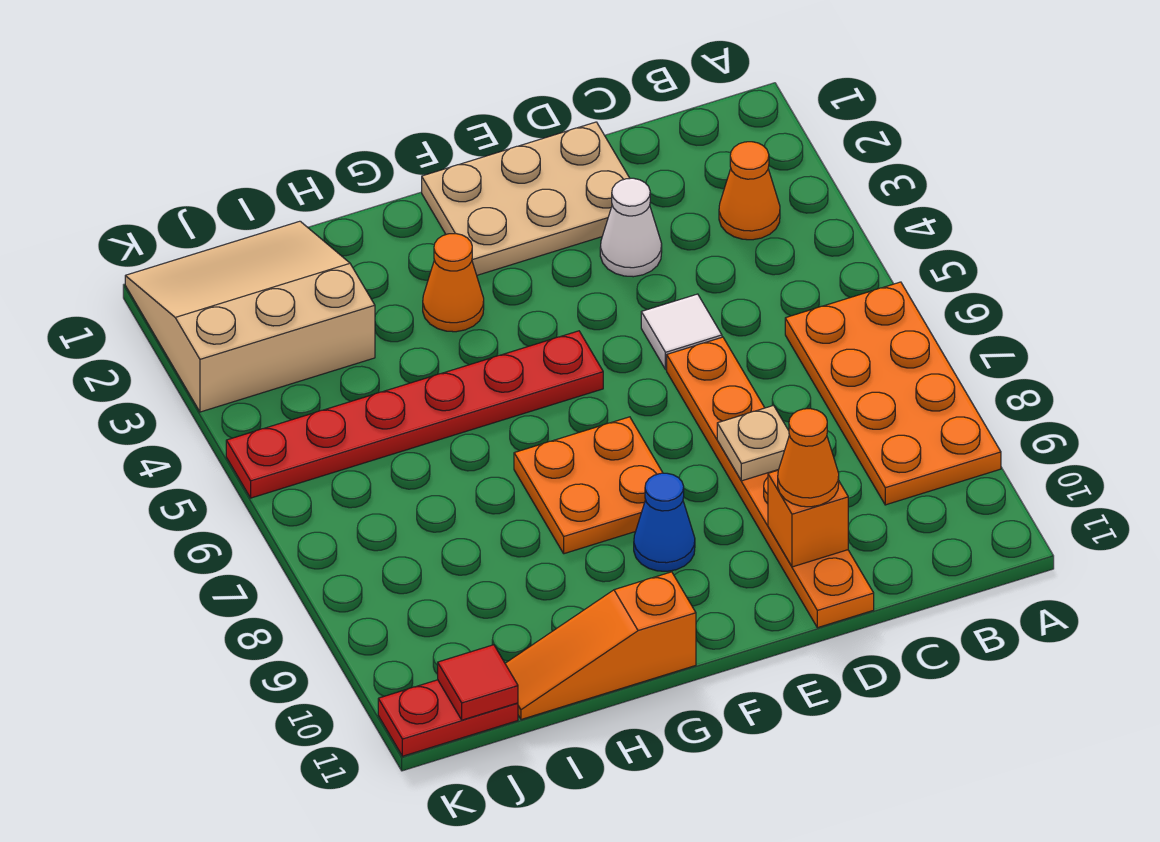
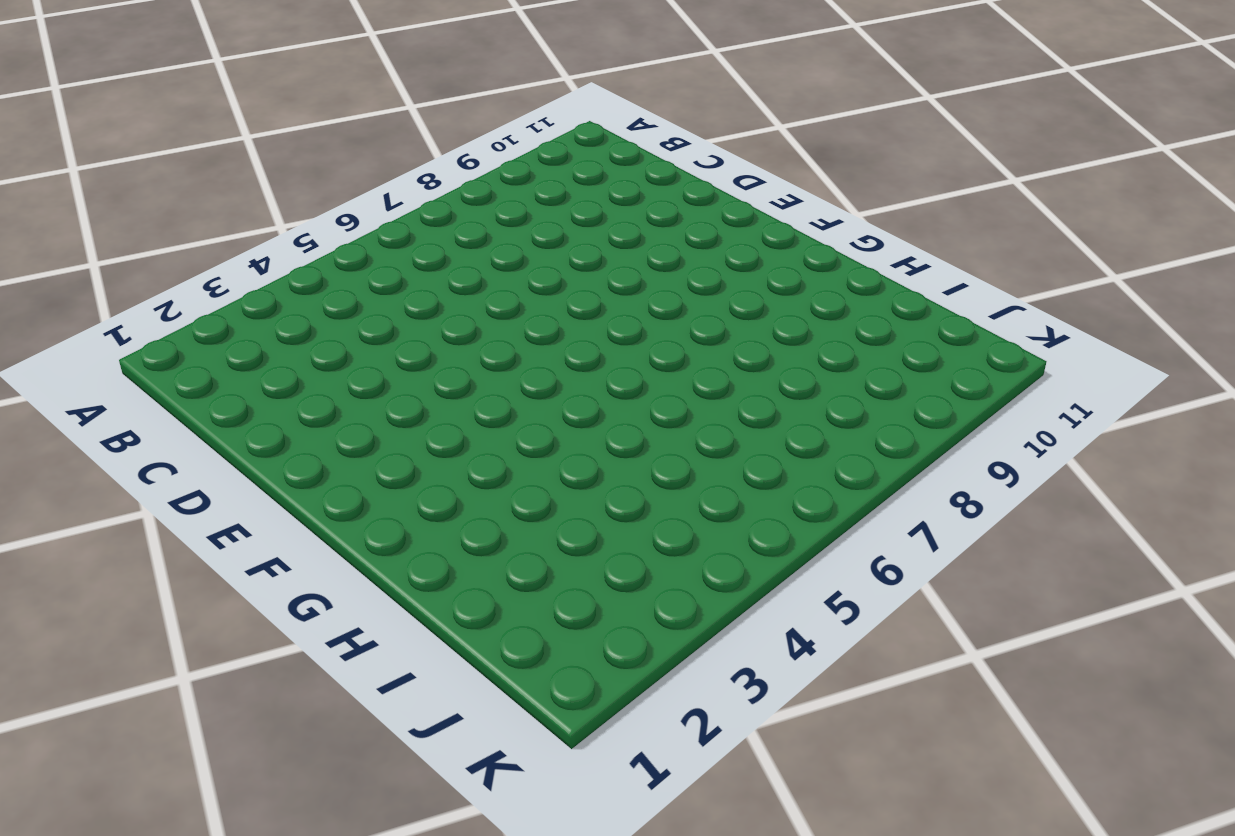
none -> orange 2x4 plate [785,282,1001,505]
none -> orange 1x1 cone [719,142,780,240]
none -> tan 2x3 plate [422,122,630,275]

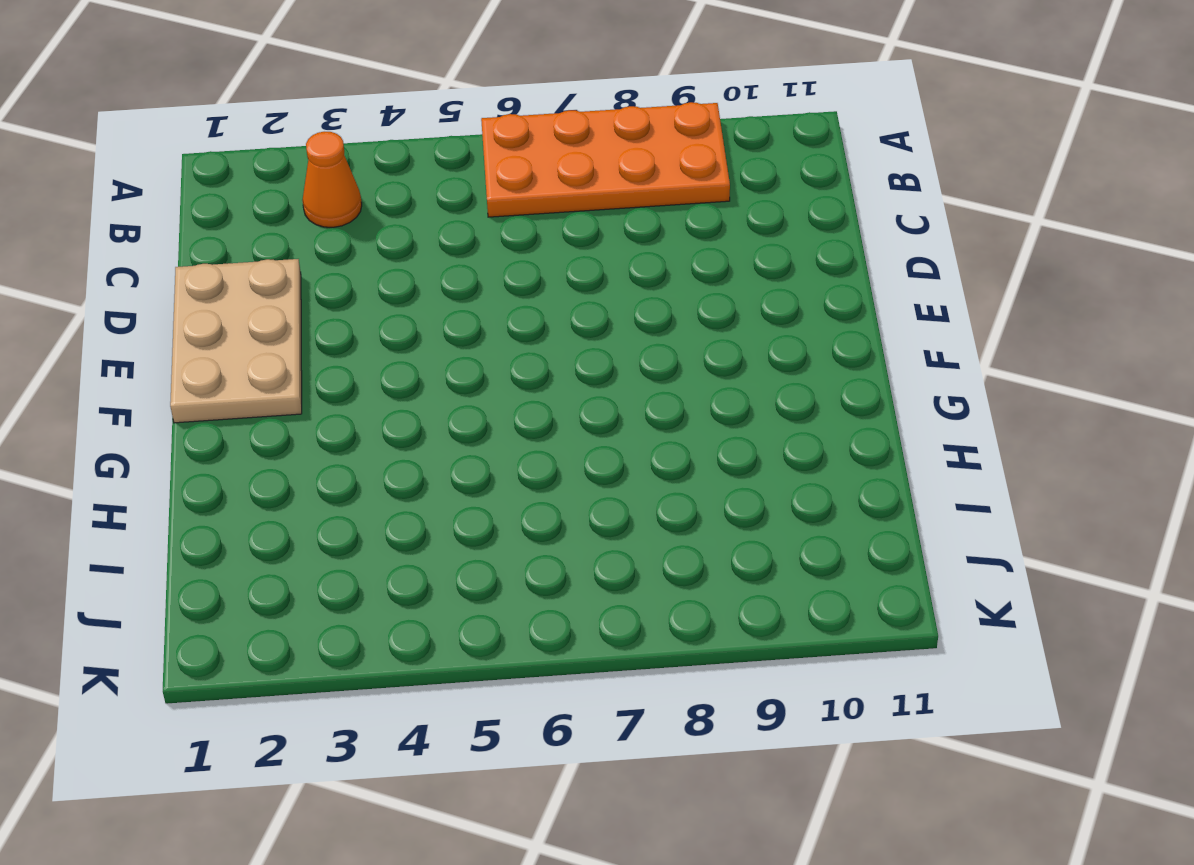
none -> white 1x1 cone [600,178,662,277]
none -> white 1x1 tile [641,294,722,369]
none -> orange 1x6 plate [667,337,874,628]

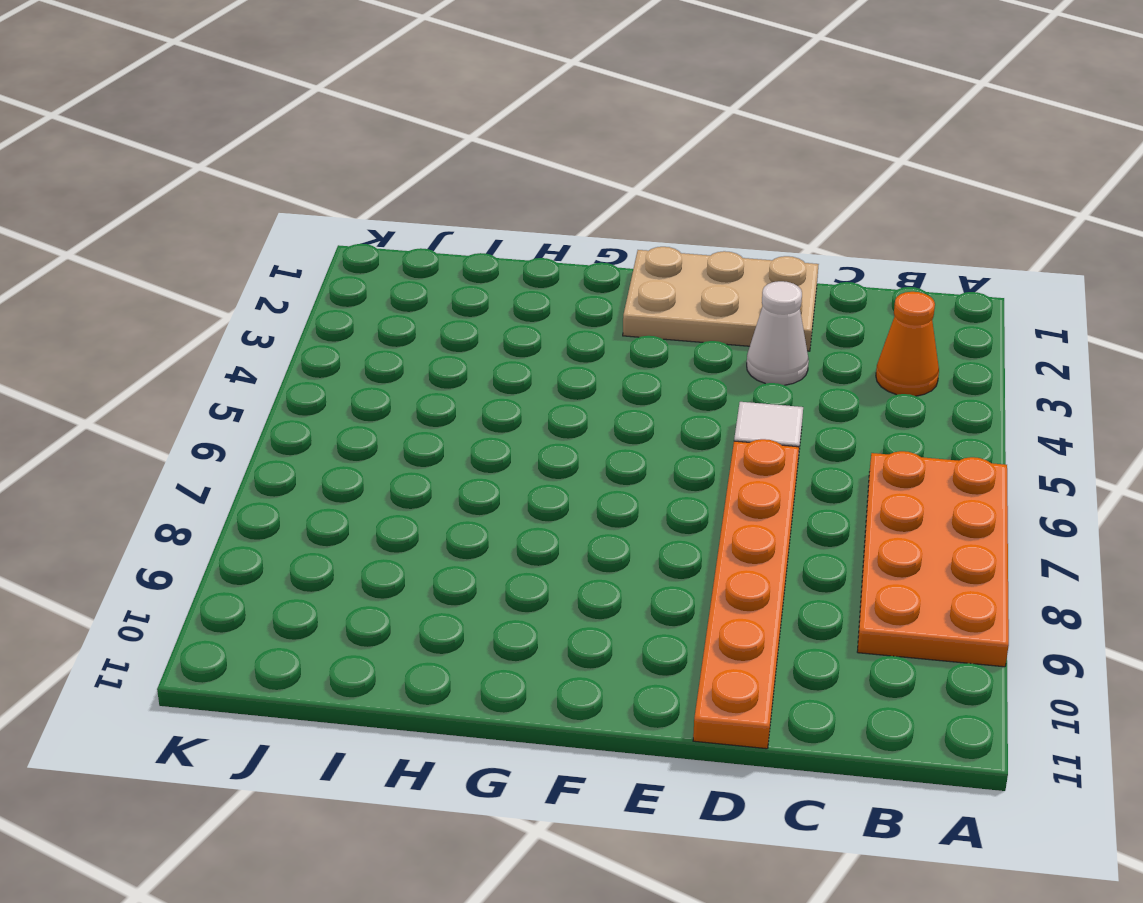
none -> red 1x6 plate [226,331,603,498]
none -> orange 2x2 plate [514,417,663,554]
none -> blue 1x1 cone [634,473,695,571]

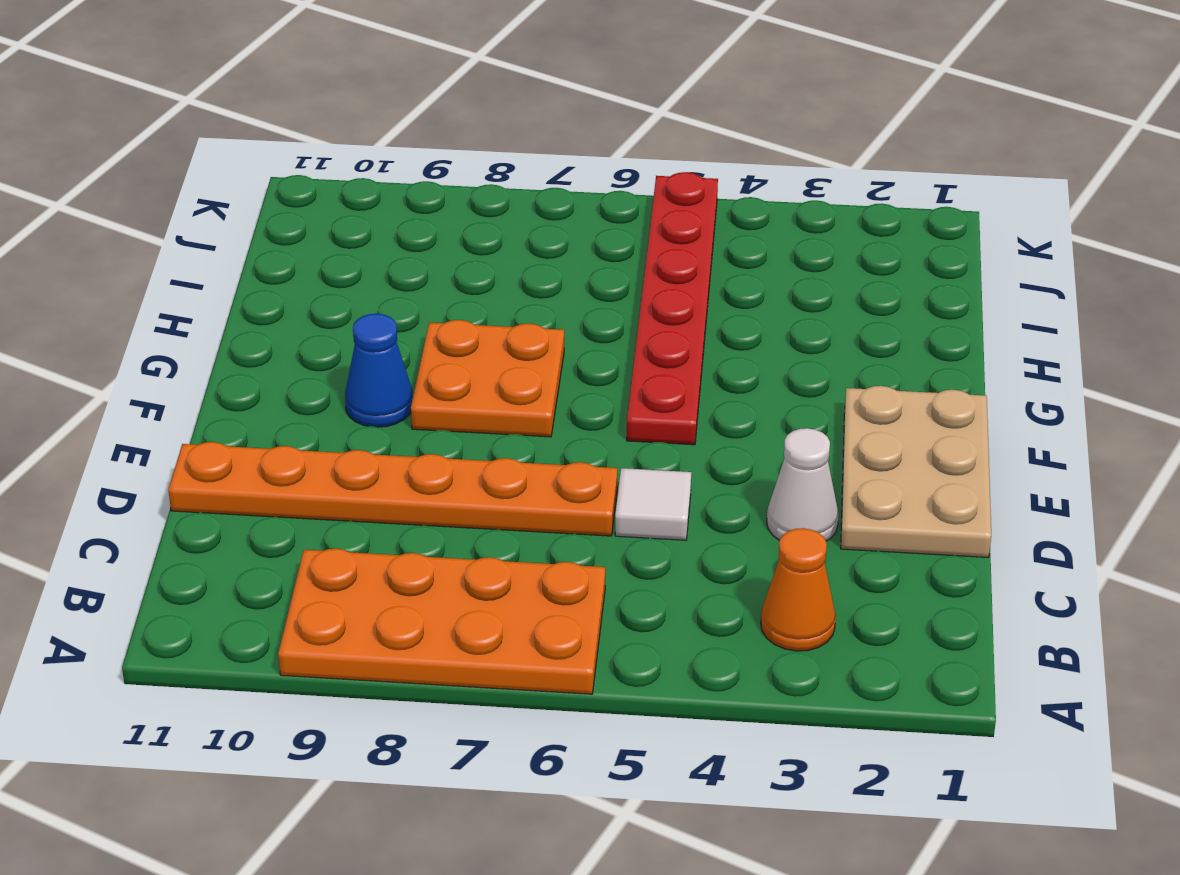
none -> orange 1x1 cone [423,233,484,332]
none -> orange 1x3 slope [505,572,696,719]
none -> tan 3x3 slope [125,221,375,412]

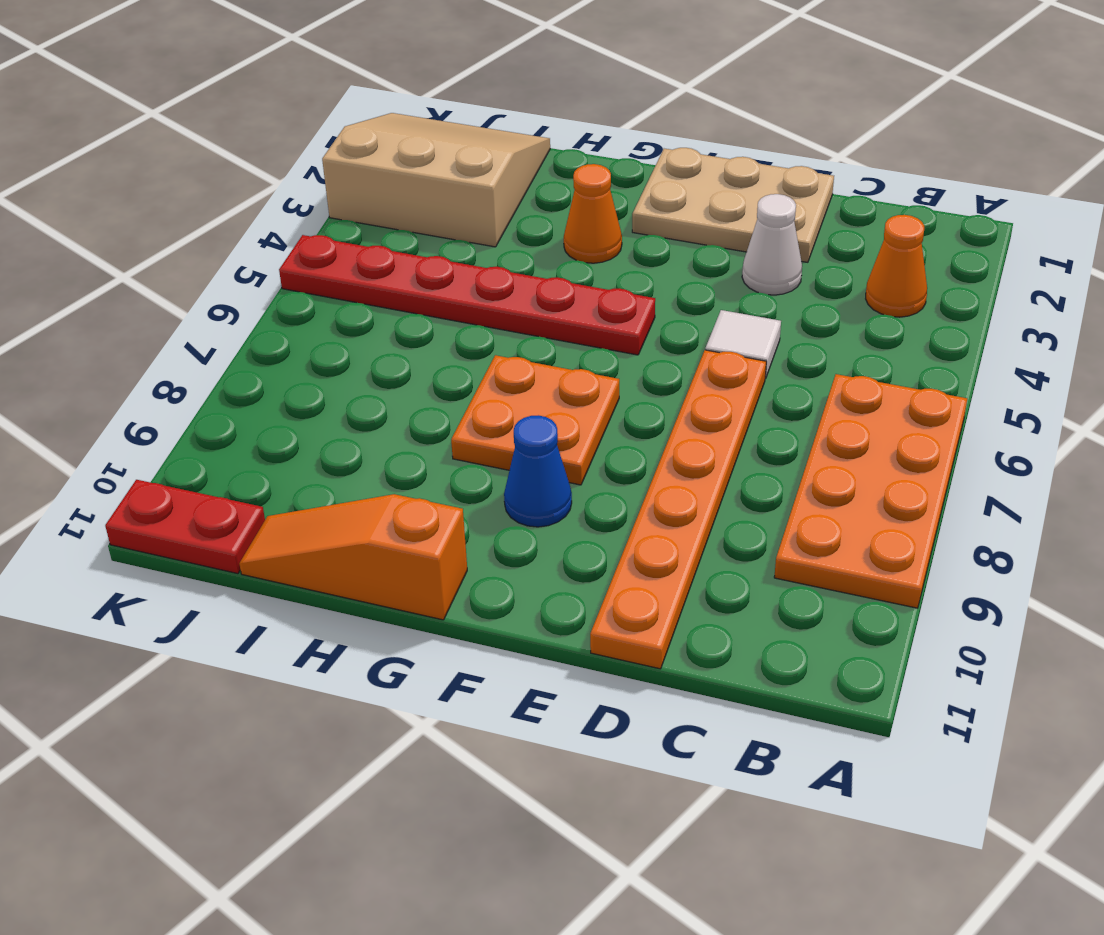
none -> tan 1x1 plate [717,406,789,481]
none -> orange 1x1 brick [768,470,848,567]
none -> red 1x1 tile [438,645,518,720]

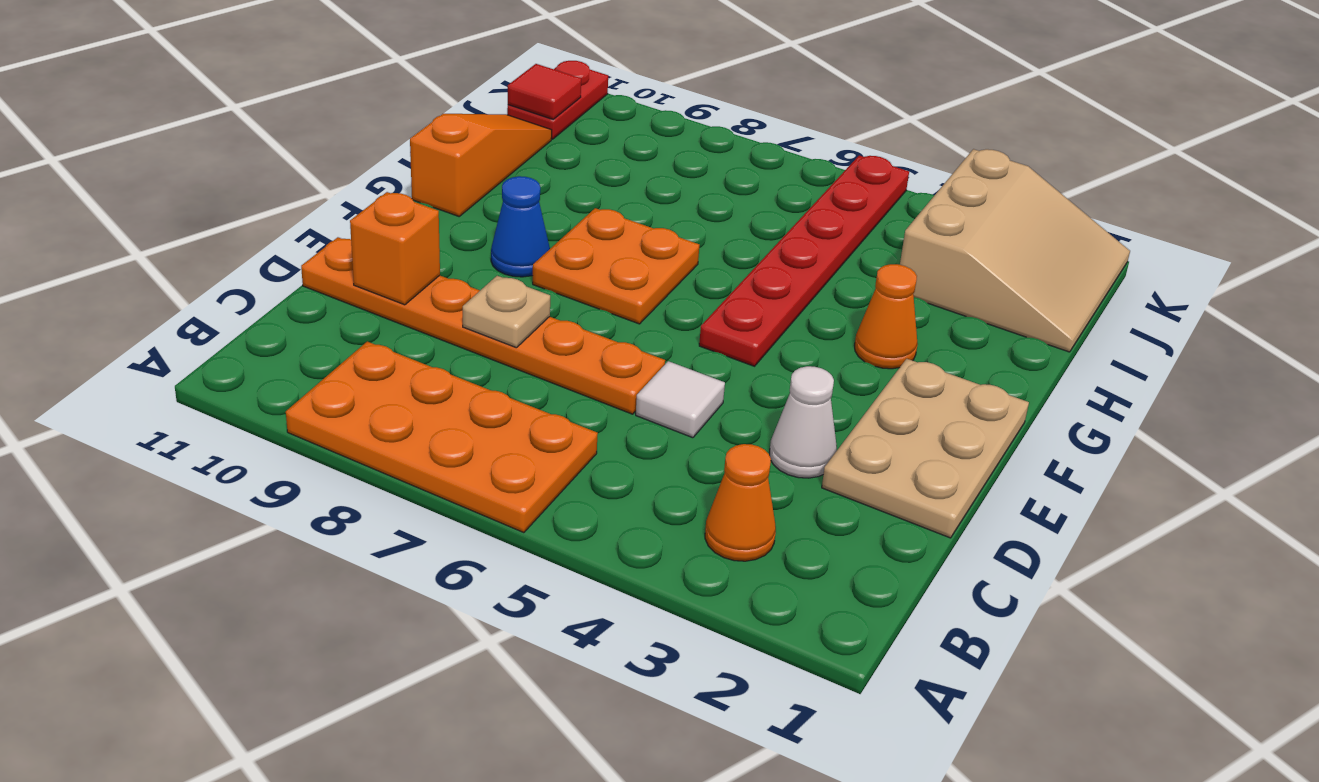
none -> orange 1x1 cone [778,409,839,507]

